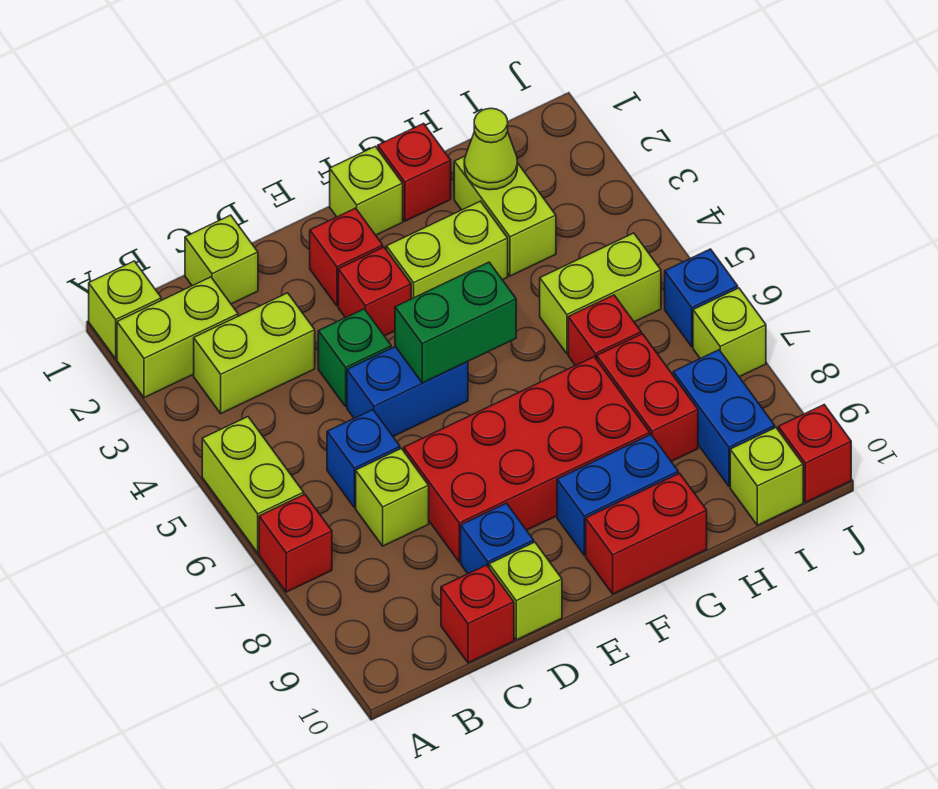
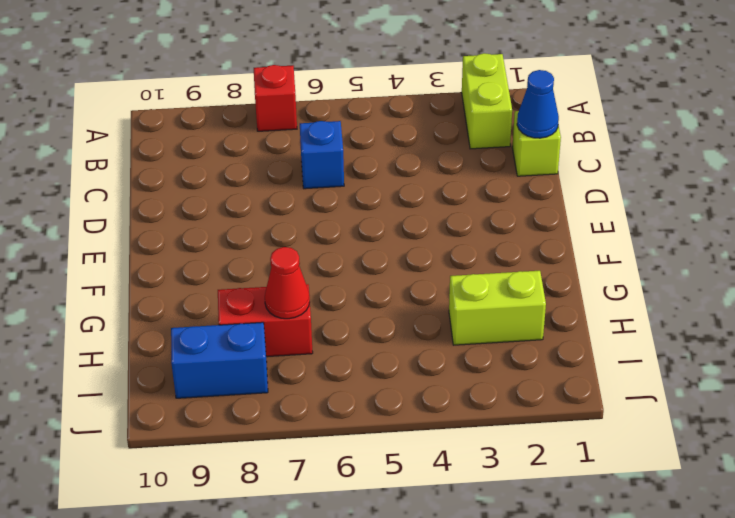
blue 1x1 cone [517,70,559,138] -> none
red 1x1 cone [265,247,310,319] -> none
none -> lime 1x1 brick [89,261,161,359]
none -> lime 1x2 brick [202,417,304,553]
none -> lime 1x2 brick [194,293,315,413]
none -> lime 1x1 brick [356,448,429,546]

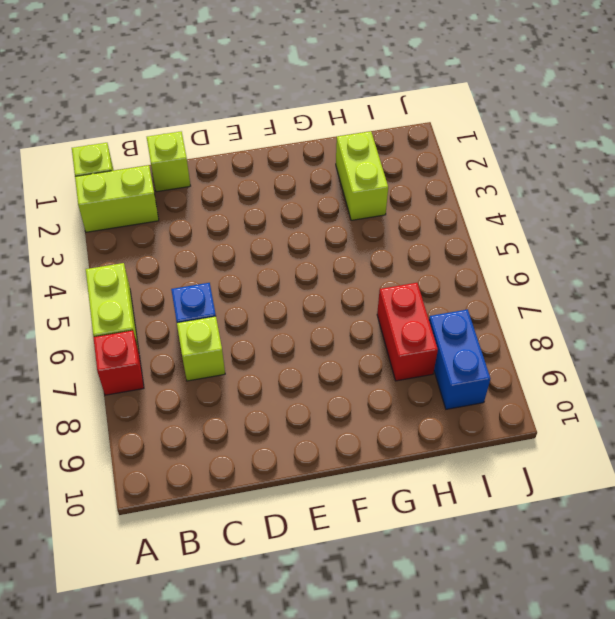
none -> lime 1x2 brick [194,293,315,413]
none -> red 1x1 brick [441,565,514,663]
none -> green 1x1 brick [318,309,391,406]
none -> blue 1x2 brick [347,347,468,436]

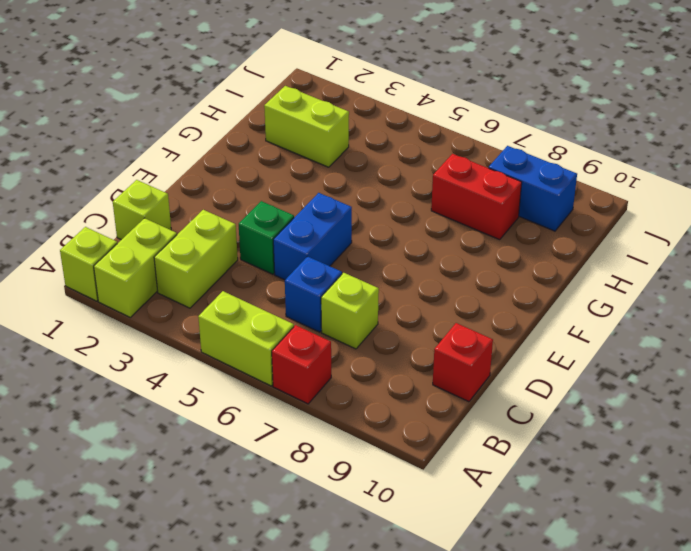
none -> red 2x4 brick [404,357,650,562]
none -> blue 1x1 brick [461,503,534,574]
none -> lime 1x1 brick [489,542,562,640]
none -> red 1x1 brick [310,208,383,306]

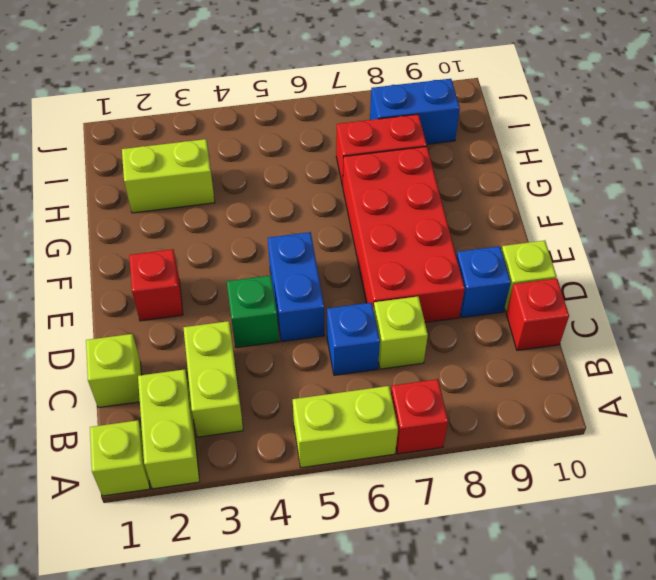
none -> red 1x1 brick [338,247,411,336]
none -> lime 1x1 brick [330,146,403,235]
none -> lime 1x2 brick [386,201,508,299]
none -> blue 1x2 brick [557,435,678,555]

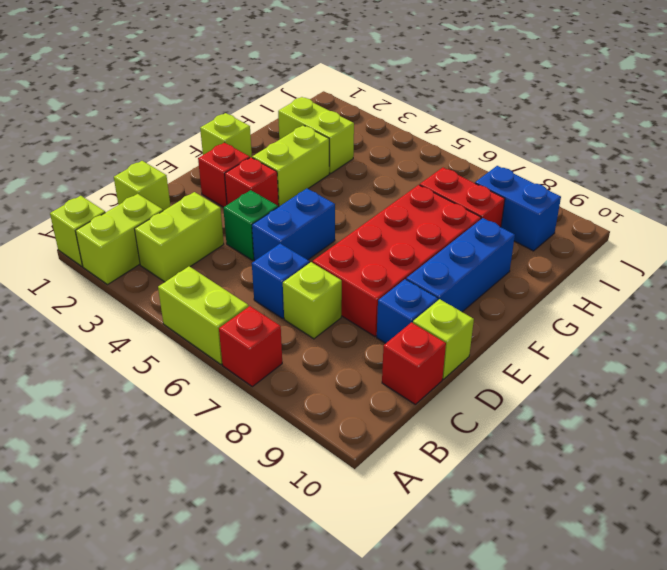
blue 1x3 brick [406,218,515,312] -> blue 1x2 brick [557,435,678,555]
none -> red 1x2 brick [586,473,707,594]
none -> red 1x1 brick [378,123,451,221]
none -> lime 1x2 brick [540,233,661,354]
none -> red 1x1 brick [568,295,641,366]

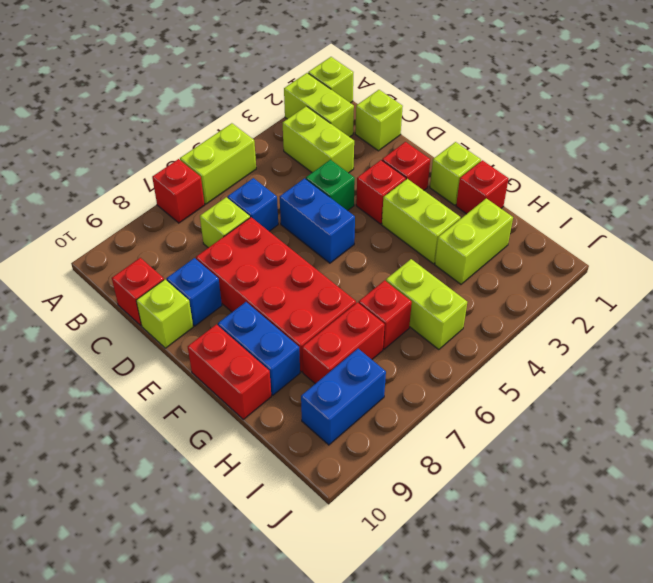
none -> lime 1x1 brick [730,428,803,525]
none -> blue 1x1 brick [665,249,738,347]
none -> lime 1x1 brick [693,288,766,377]
none -> red 1x1 brick [778,405,851,502]

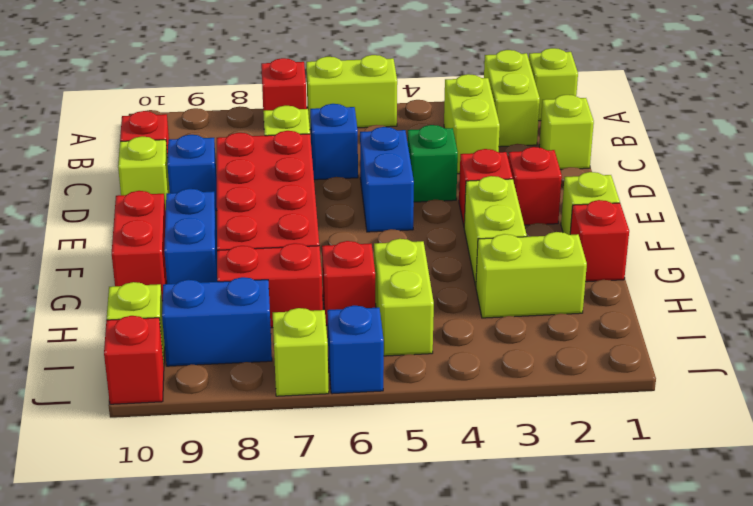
none -> green 1x2 brick [395,262,516,383]
none -> lime 1x1 cone [464,108,517,190]

